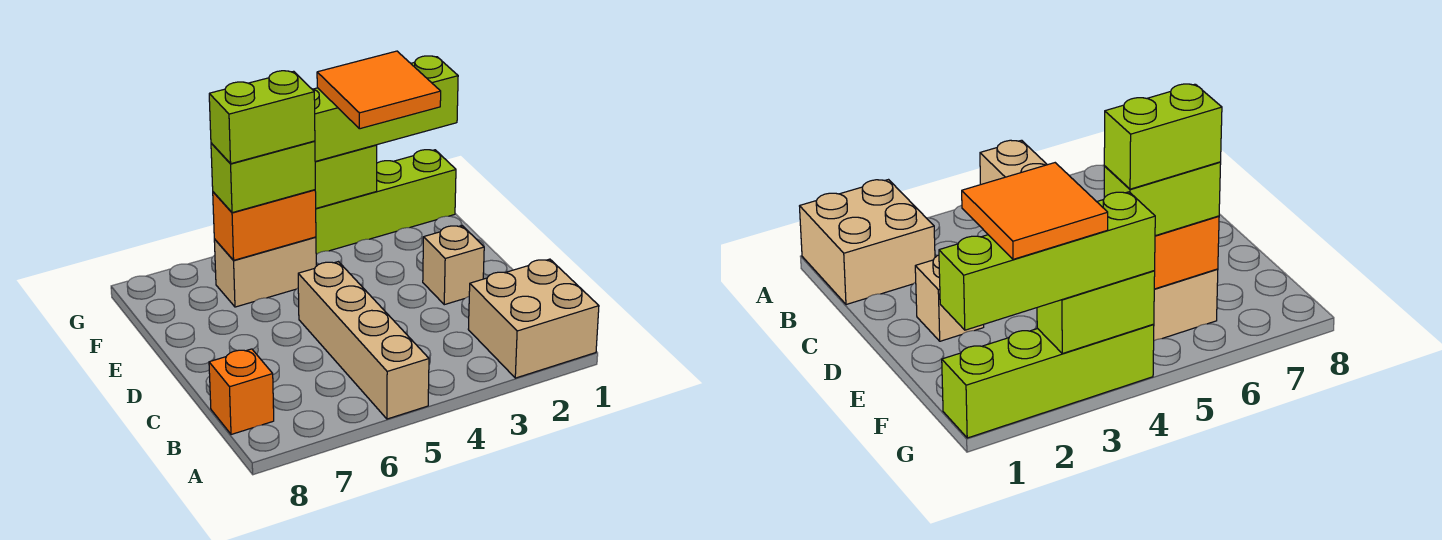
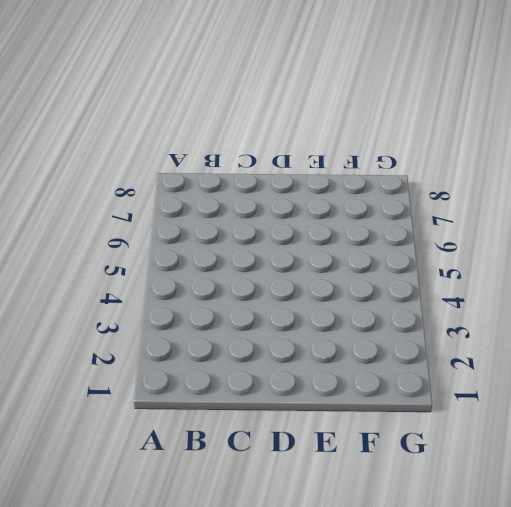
none -> tan 2x2 brick [468,259,599,378]
none -> tan 1x4 brick [298,262,429,419]
none -> orange 1x1 brick [209,349,274,434]

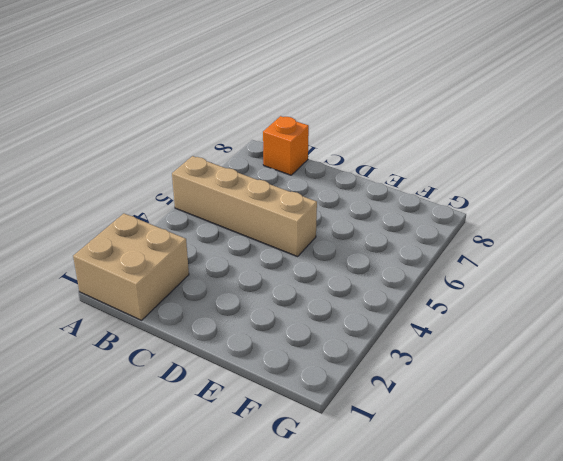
none -> tan 1x1 brick [423,226,484,305]
none -> tan 1x2 brick [214,237,316,307]
none -> lime 1x4 brick [316,150,456,255]

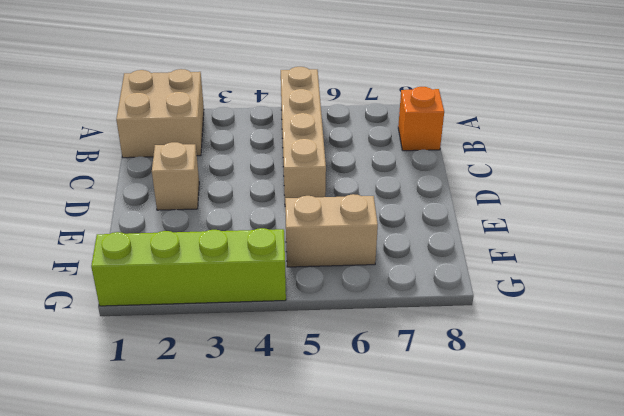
none -> orange 1x2 brick [213,190,316,260]
none -> lime 1x2 brick [315,145,377,208]
none -> lime 1x2 brick [211,141,315,213]

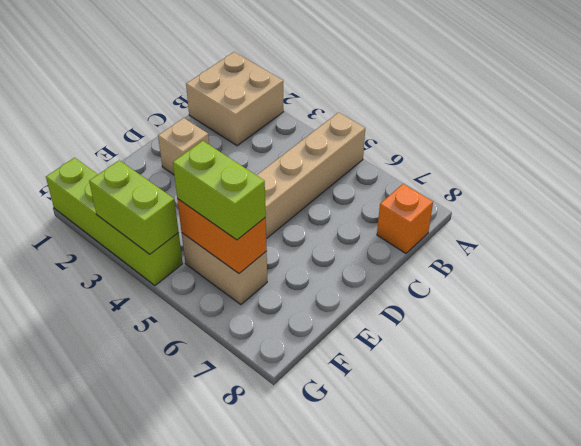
none -> lime 1x4 brick [312,56,458,162]
none -> orange 2x2 tile [317,51,441,129]
none -> lime 1x2 brick [209,71,315,164]

